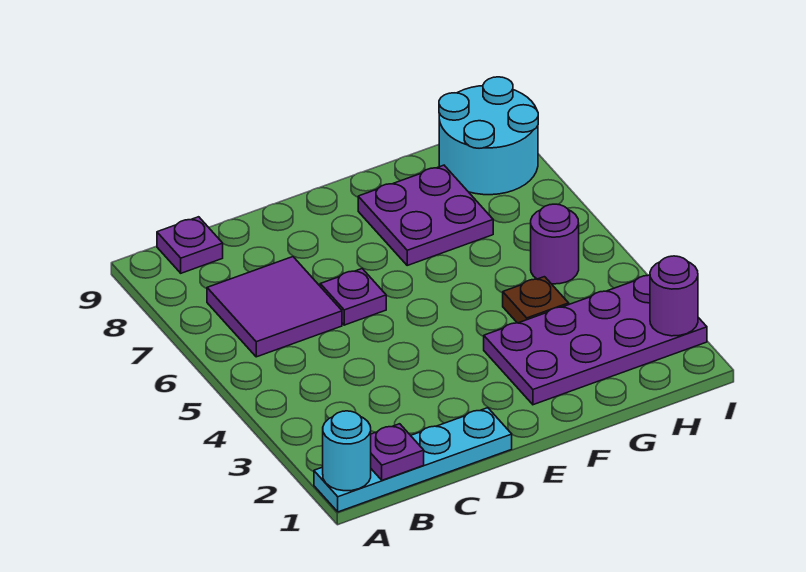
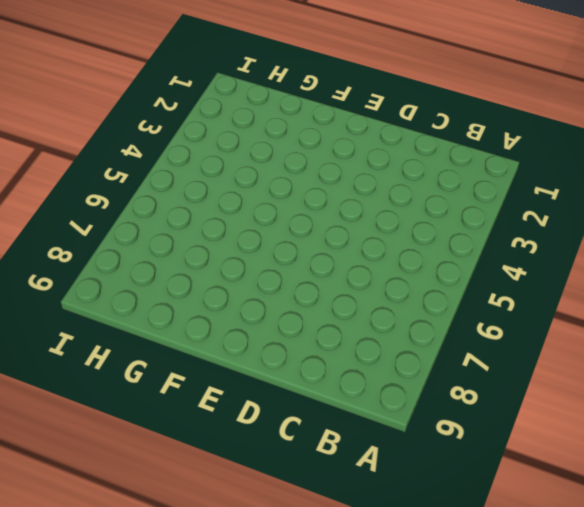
none -> cyan 1x4 plate [314,408,512,512]
none -> purple 2x2 tile [207,257,342,357]
none -> purple 1x1 plate [157,217,223,273]

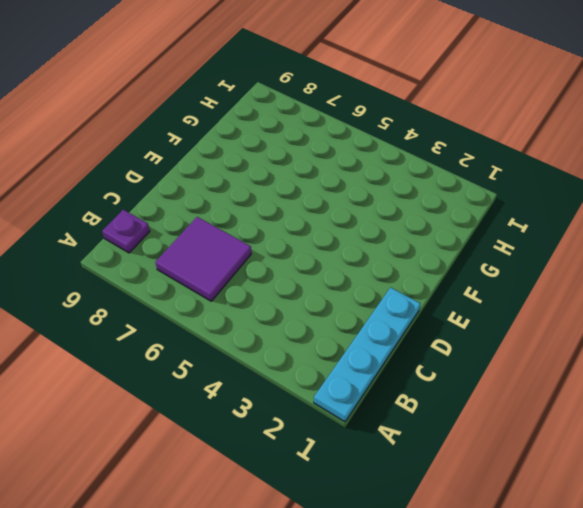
none -> purple 1x1 plate [320,269,386,325]
none -> purple 2x4 plate [484,275,707,405]
none -> purple 2x2 plate [358,165,493,265]

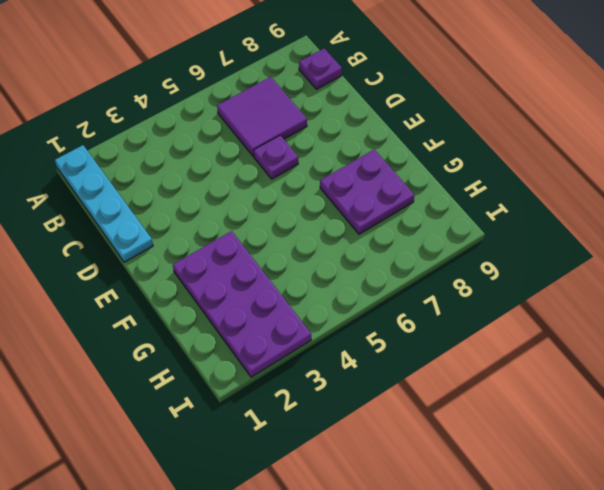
none -> brown 1x1 plate [503,277,569,323]
none -> purple 1x1 round brick [531,204,579,284]
none -> cyan 2x2 round brick [439,77,538,195]

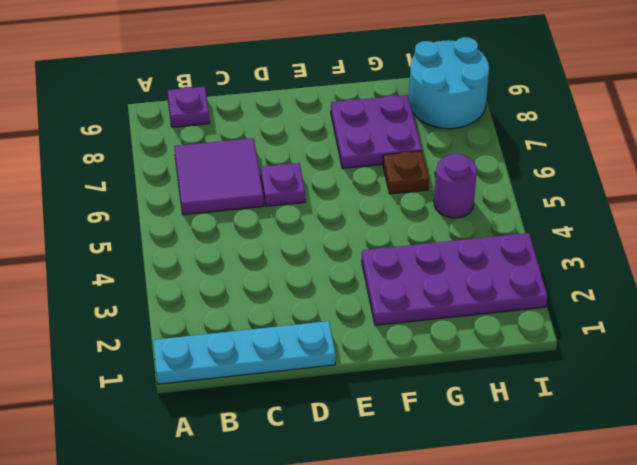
brown 1x1 plate [383,151,429,194] -> brown 1x1 plate moved to [503,277,569,323]
none -> cyan 1x1 round brick [323,411,371,491]
none -> purple 1x1 plate [371,424,424,480]
none -> purple 1x1 round brick [650,256,698,336]

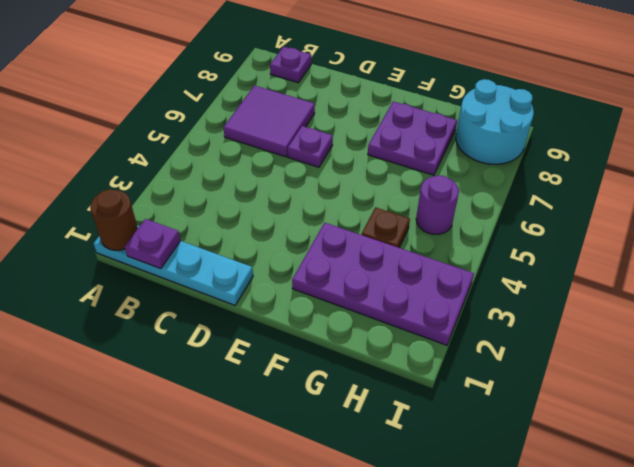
brown 1x1 round brick [90,189,138,251] -> cyan 1x1 round brick [323,411,371,491]
none -> purple 1x1 round brick [650,256,698,336]

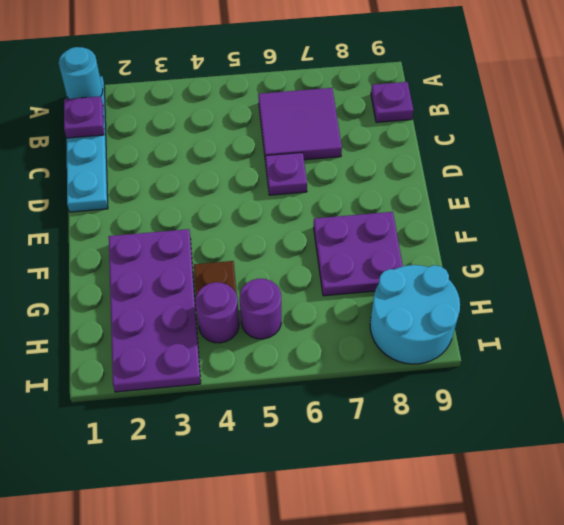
purple 1x1 round brick [195,282,239,343] -> purple 1x1 round brick moved to [650,256,698,336]

